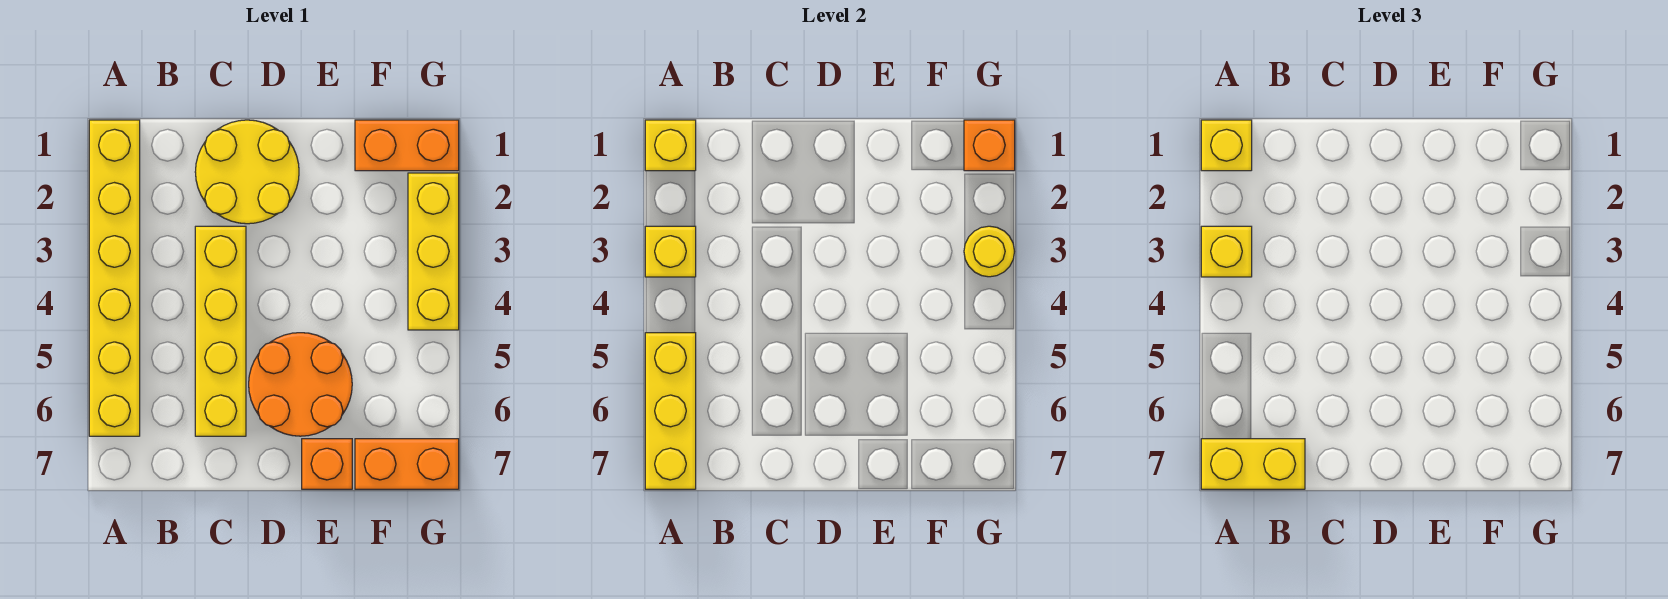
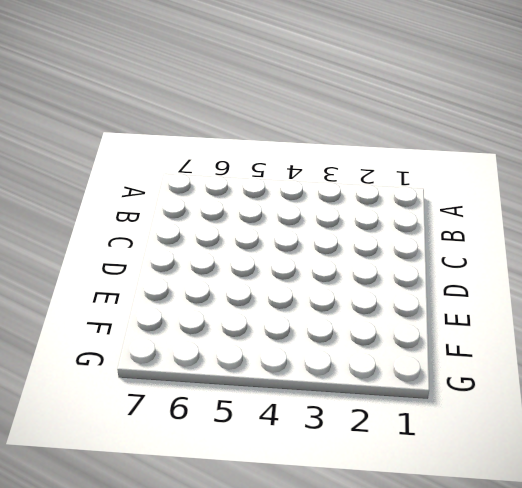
none -> yellow 1x6 brick [89,120,140,436]
none -> yellow 2x2 round brick [195,120,299,224]
none -> yellow 1x4 brick [195,226,246,436]

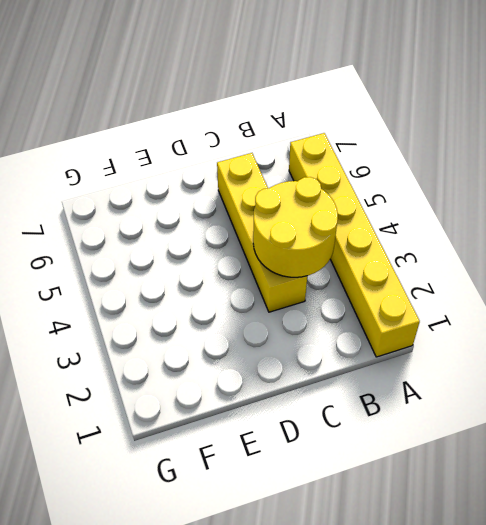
yellow 2x2 round brick [253,177,338,277] -> yellow 2x2 round brick moved to [195,120,299,224]
none -> orange 2x2 round brick [249,333,352,436]
none -> orange 1x1 brick [302,439,352,489]
none -> orange 1x2 brick [355,120,459,171]

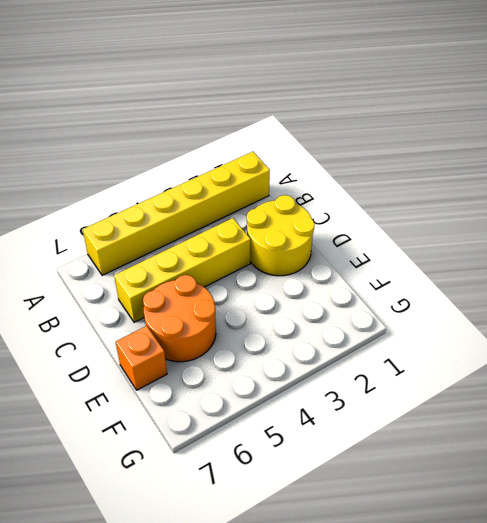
none -> orange 1x2 brick [355,120,459,171]
none -> orange 1x2 brick [355,439,459,489]
none -> yellow 1x3 brick [408,173,459,330]

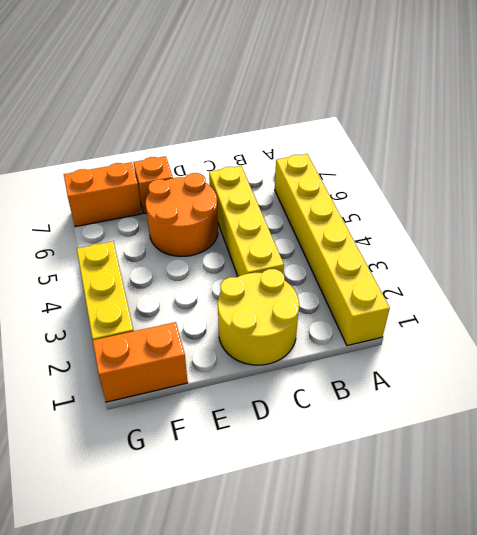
none -> yellow 1x1 brick [645,120,696,171]
none -> yellow 1x1 brick [645,226,696,277]
none -> yellow 1x3 brick [645,333,696,489]

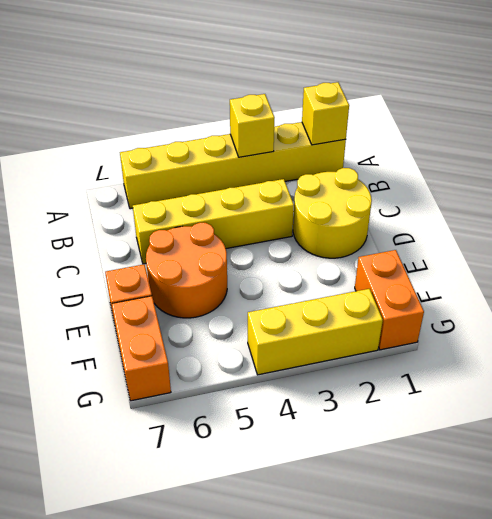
none -> yellow 1x3 brick [645,333,696,489]
none -> orange 1x1 brick [964,120,1015,171]
none -> yellow 1x1 round brick [964,226,1015,277]

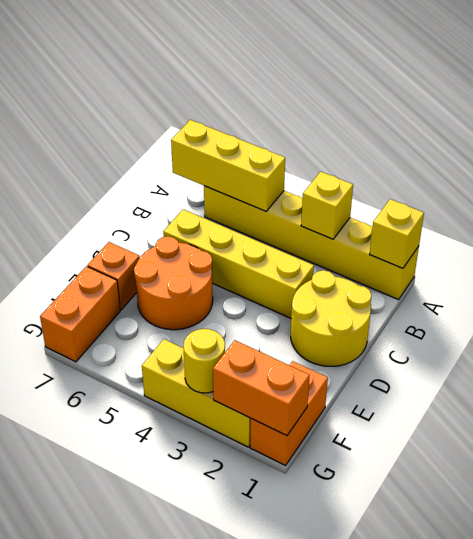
orange 1x2 brick [213,340,310,436] -> orange 1x1 brick [964,120,1015,171]
none -> yellow 1x1 brick [1201,120,1252,171]
none -> yellow 1x1 brick [1201,226,1252,277]
none -> yellow 1x2 brick [1201,439,1305,489]

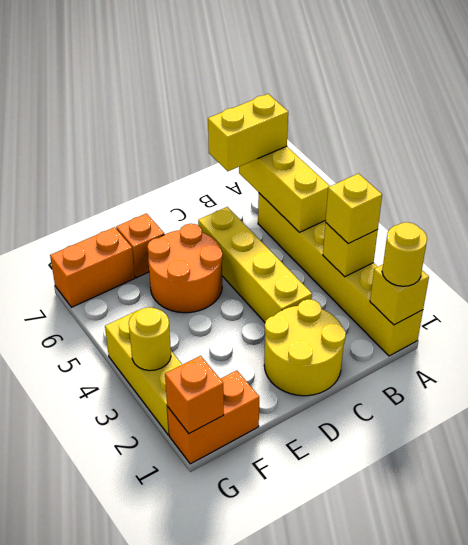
yellow 1x1 round brick [382,222,427,286] -> yellow 1x1 brick [1201,120,1252,171]

